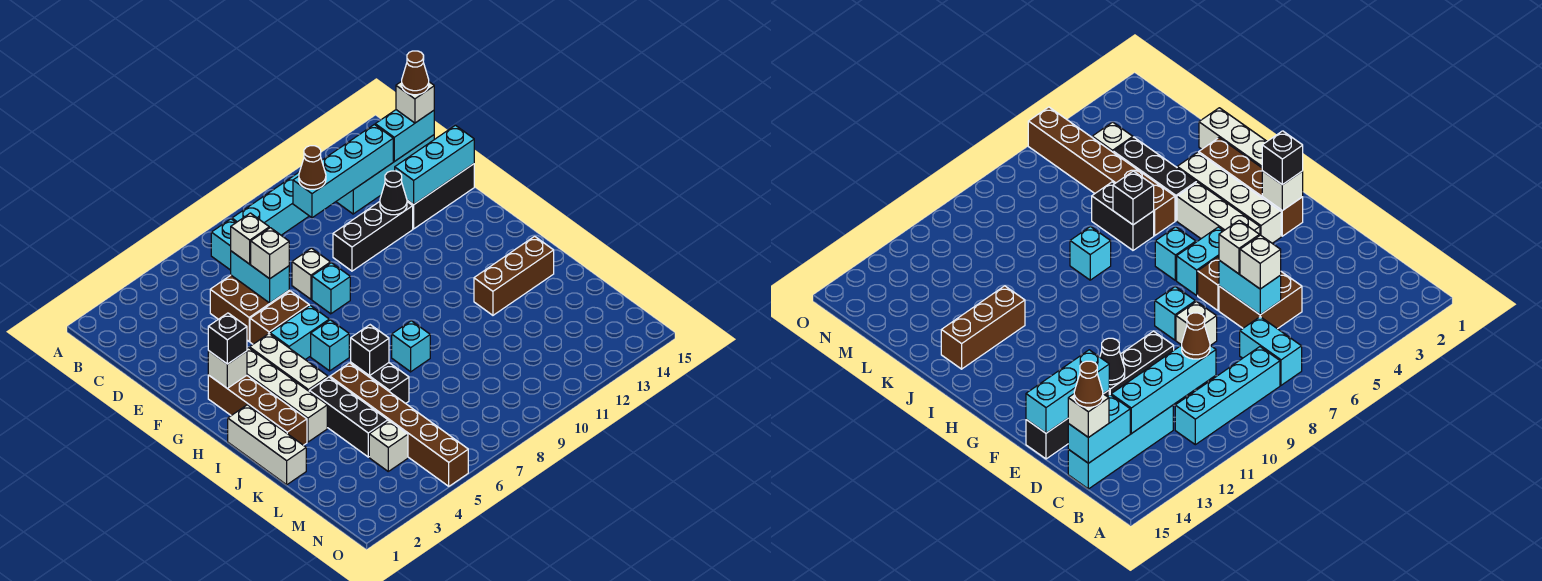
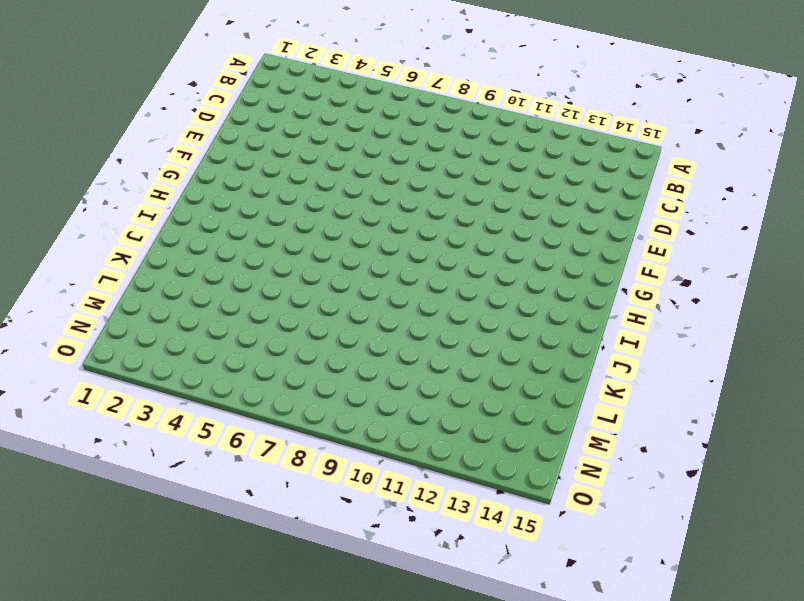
none -> cyan 1x2 brick [211,219,236,270]
none -> cyan 1x4 brick [232,173,309,235]
none -> cyan 1x4 brick [336,135,434,214]
none -> brown 2x2 brick [210,275,289,341]

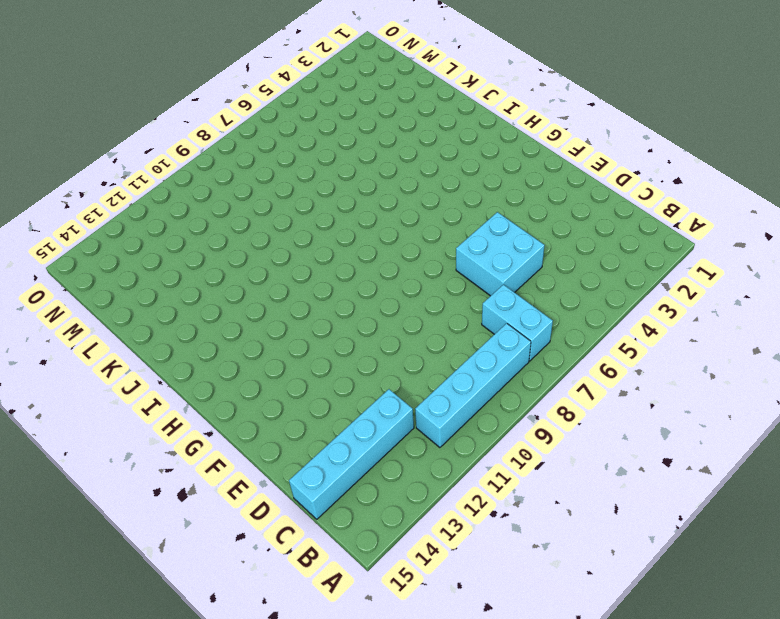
cyan 2x2 brick [456,212,545,296] -> brown 2x2 brick [210,275,289,341]
none -> white 1x1 brick [292,248,330,299]
none -> black 1x3 brick [333,202,413,271]
none -> black 1x3 brick [407,164,474,229]
none -> brown 1x2 brick [250,291,309,344]

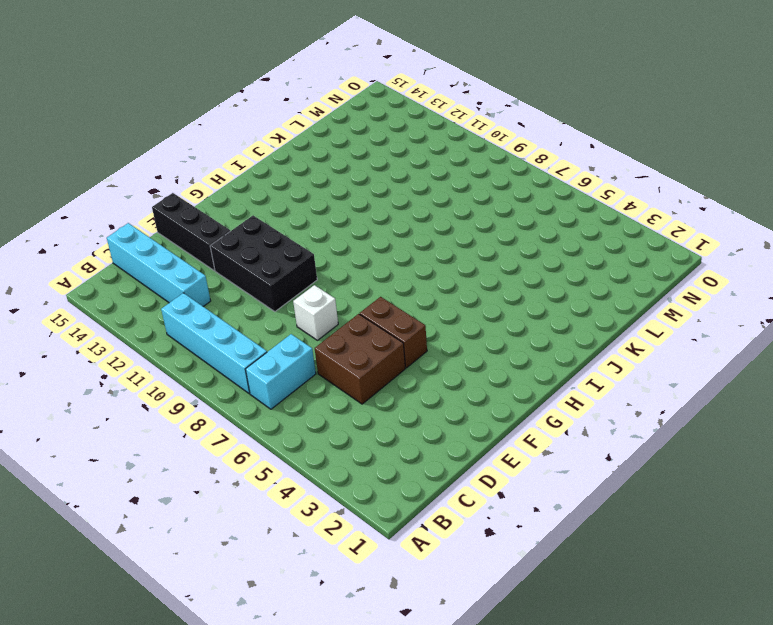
black 2x3 brick [210,216,317,312] -> black 1x3 brick [333,202,413,271]
none -> cyan 1x1 brick [312,263,350,314]
none -> brown 1x4 brick [208,375,307,445]
none -> white 1x4 brick [247,348,327,442]
none -> white 1x3 brick [250,334,328,391]

